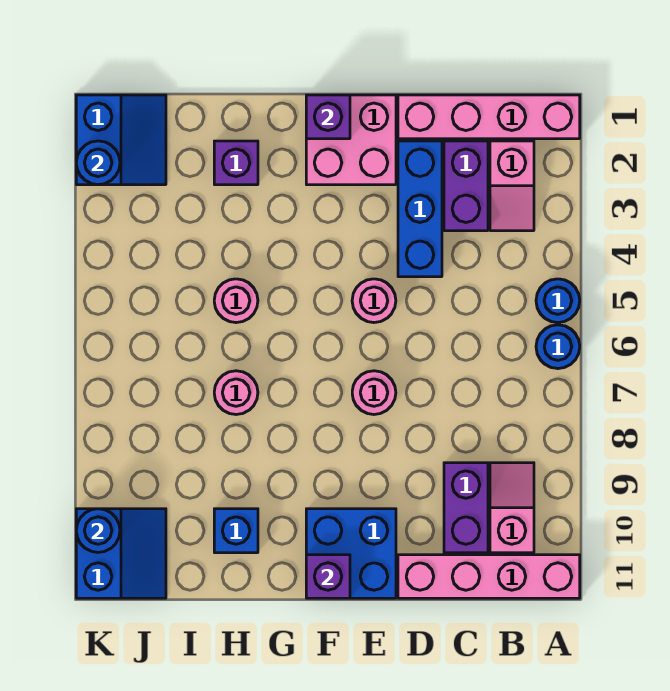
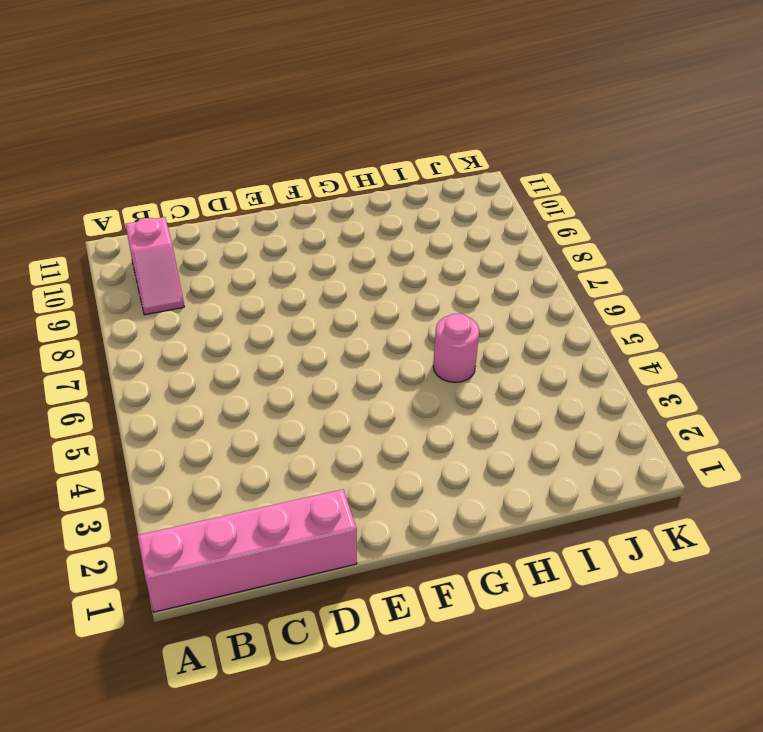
none -> blue 1x1 round brick [536,279,580,323]
none -> blue 1x1 round brick [536,325,580,369]
none -> pink 1x4 brick [398,555,580,598]

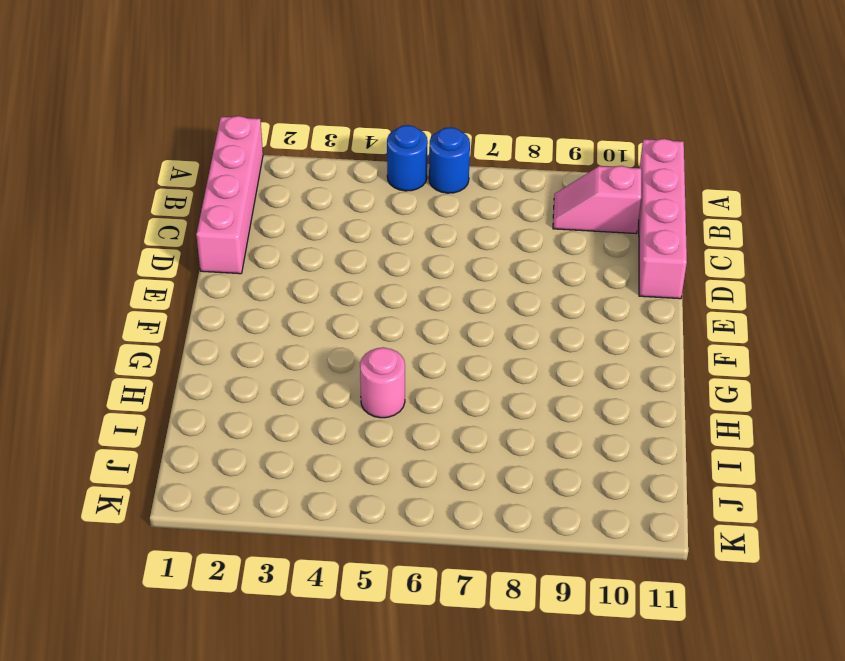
none -> pink 1x2 slope [490,141,534,231]
none -> purple 1x2 brick [444,141,488,231]
none -> purple 1x2 brick [444,463,488,553]

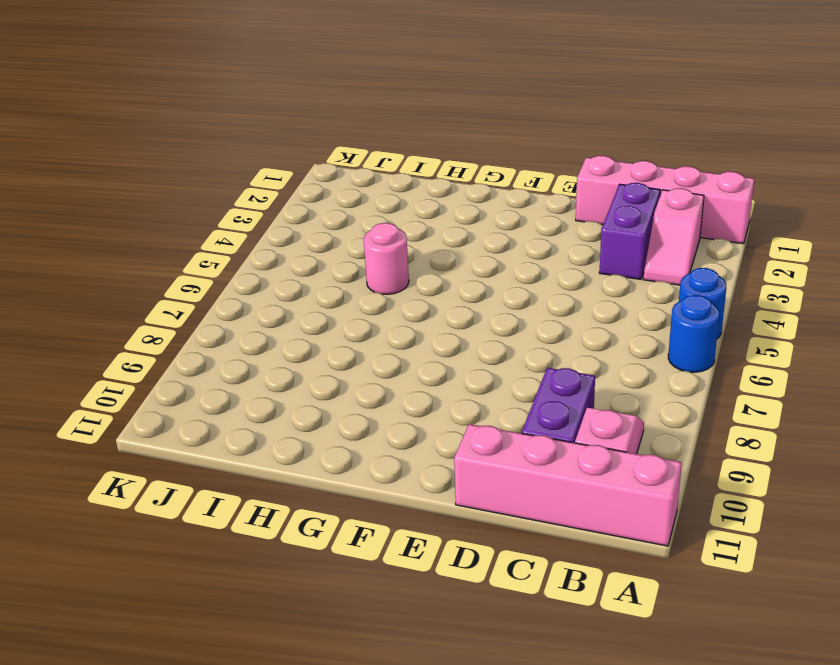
none -> blue 1x3 brick [398,141,442,277]
none -> pink 2x2 brick [306,95,396,185]
none -> pink 1x1 round brick [352,279,396,323]

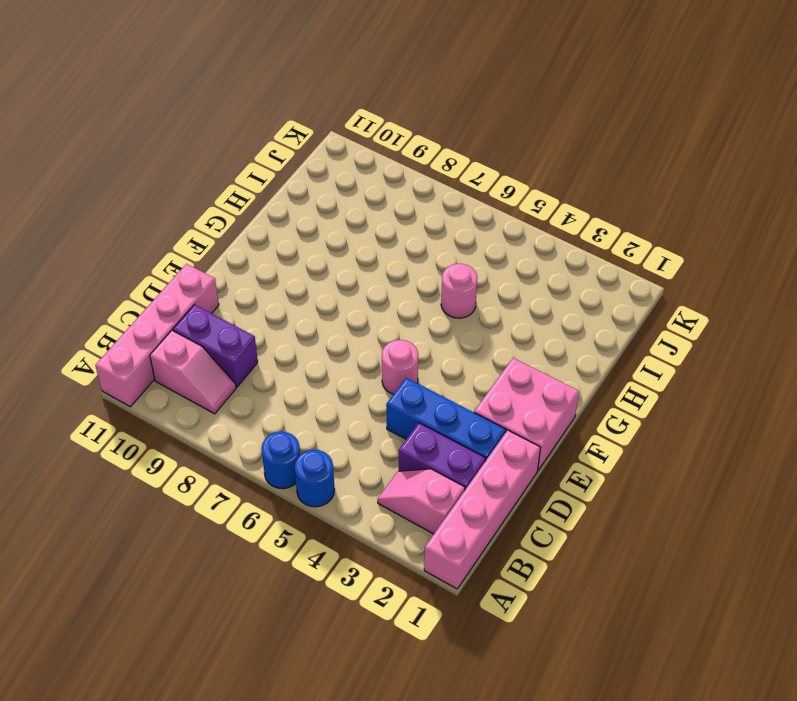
none -> pink 1x1 round brick [352,371,396,415]
none -> blue 2x2 brick [306,509,396,598]
none -> purple 1x1 brick [214,141,258,185]

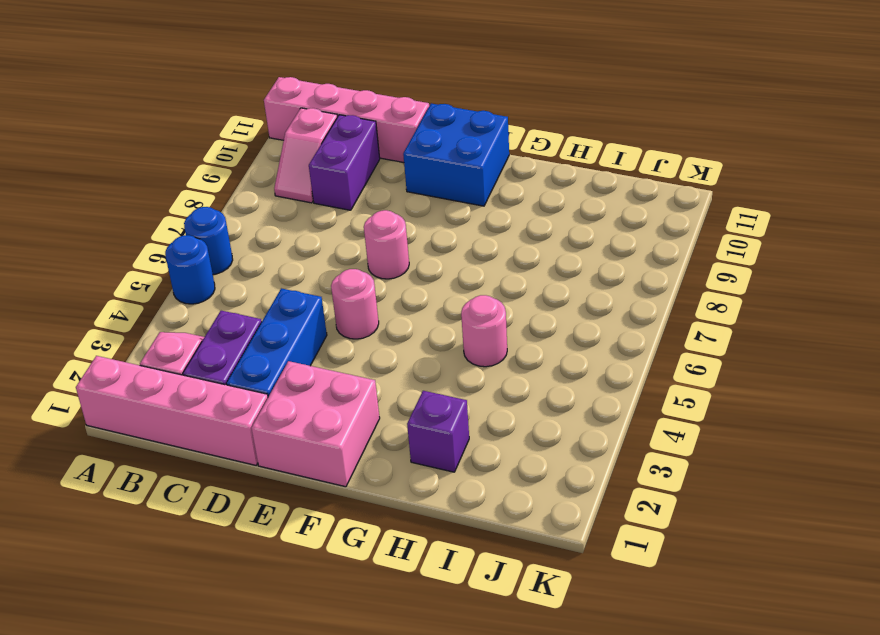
none -> pink 1x1 round brick [214,371,258,415]
none -> blue 1x1 brick [214,509,258,553]
none -> blue 2x2 slope [76,95,166,185]

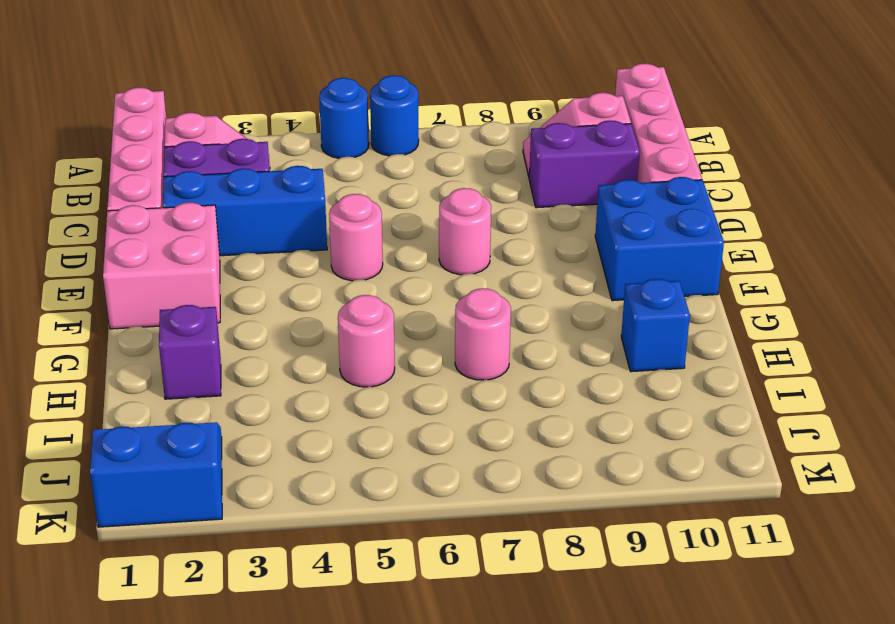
none -> blue 2x2 slope [76,509,166,598]
none -> purple 1x1 brick [306,95,350,139]
none -> purple 1x1 brick [306,555,350,598]

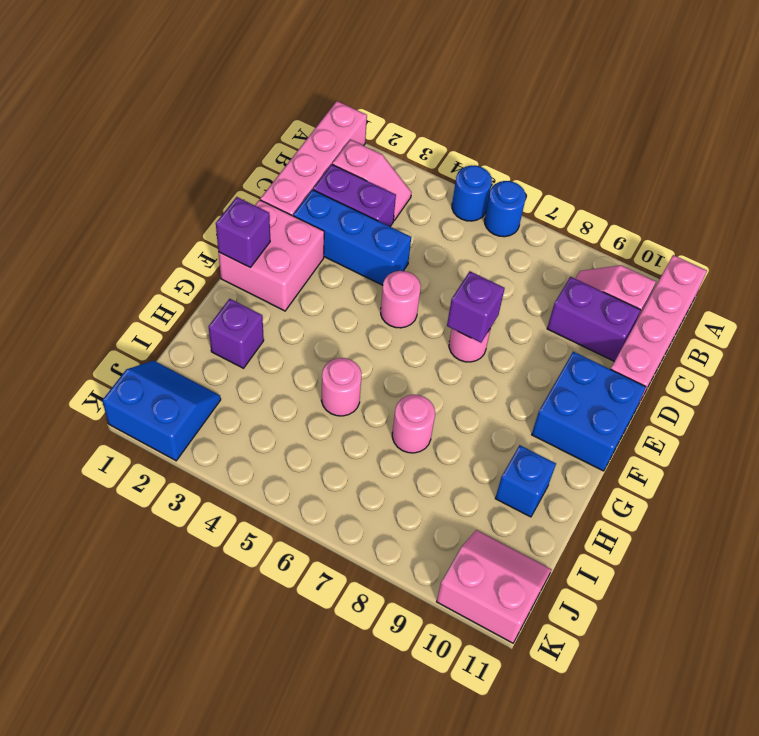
purple 1x1 brick [447,271,505,343] -> purple 1x1 brick moved to [306,555,350,598]
pink 2x2 slope [437,530,552,643] -> blue 2x2 slope [76,509,166,598]
none -> blue 1x1 round brick [76,141,120,185]
none -> blue 1x1 round brick [76,509,120,552]

